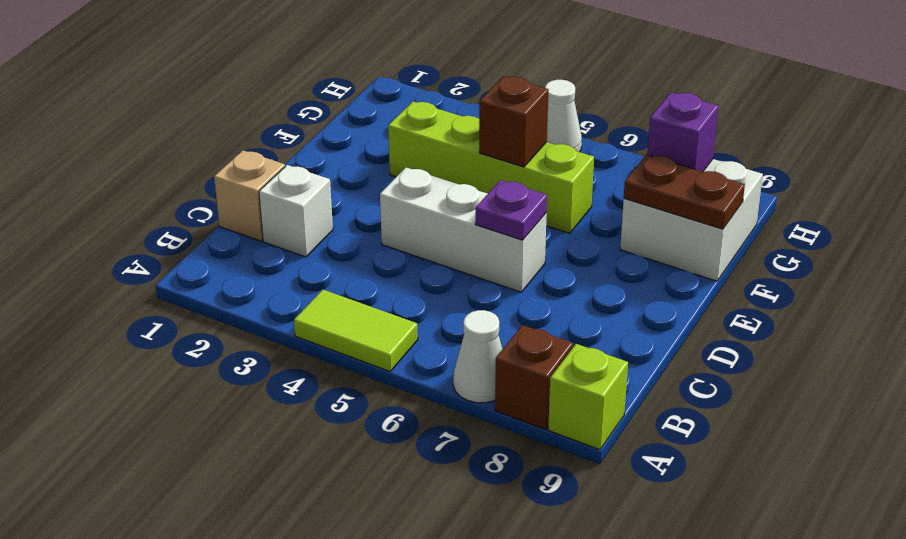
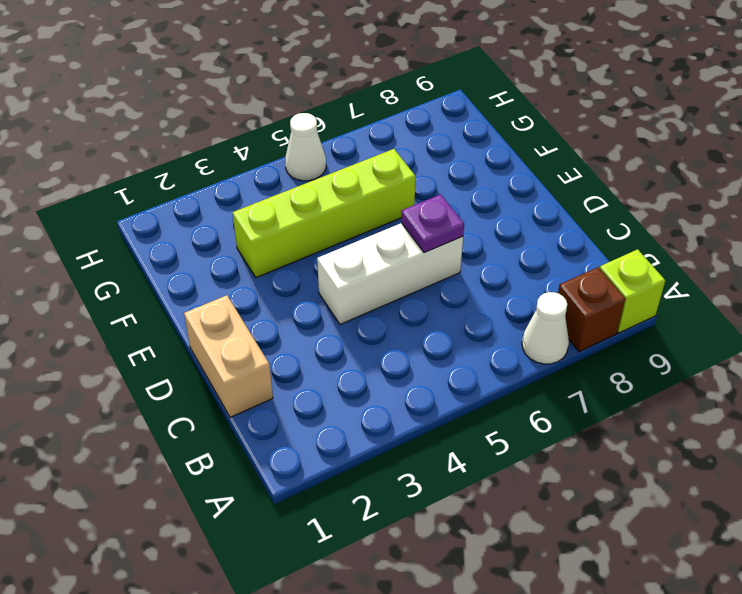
tan 1x2 brick [184,295,273,417] -> tan 1x1 brick [214,151,285,241]
none -> lime 1x2 tile [294,290,418,372]
none -> white 1x1 brick [259,165,333,257]
none -> white 2x2 brick [620,159,763,281]

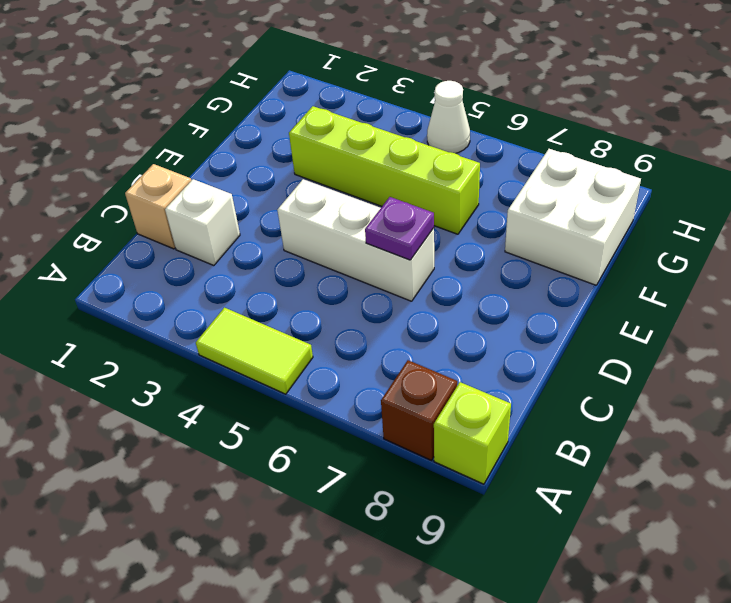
none -> white 1x1 cone [453,310,503,403]
none -> brown 1x1 brick [479,76,549,167]
none -> brown 1x2 plate [624,155,745,229]

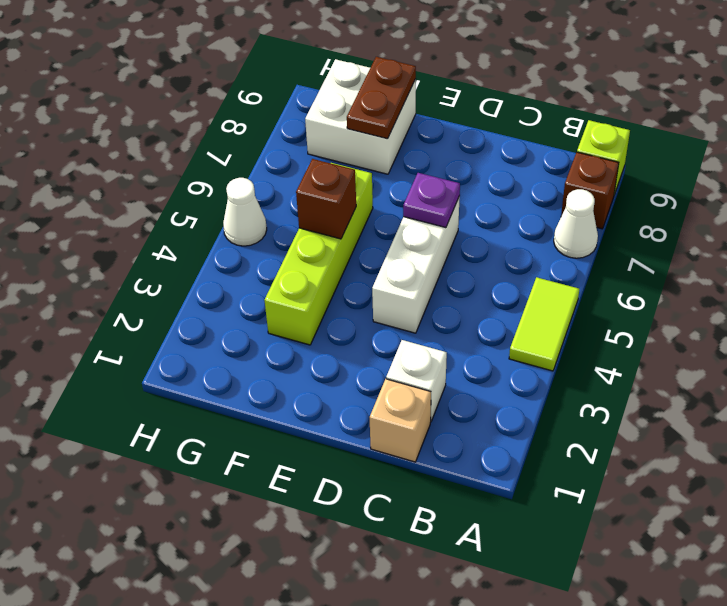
none -> purple 1x1 brick [647,92,719,171]

